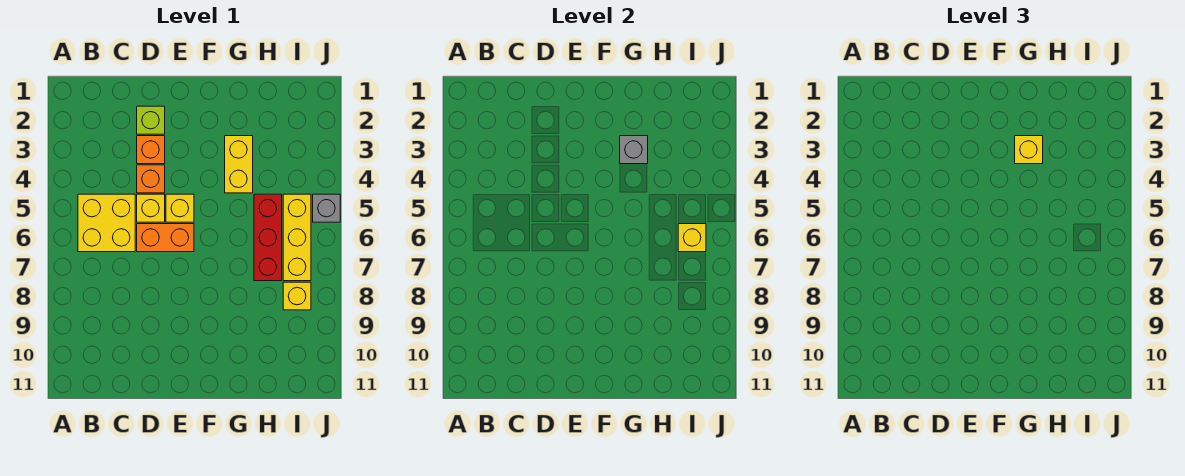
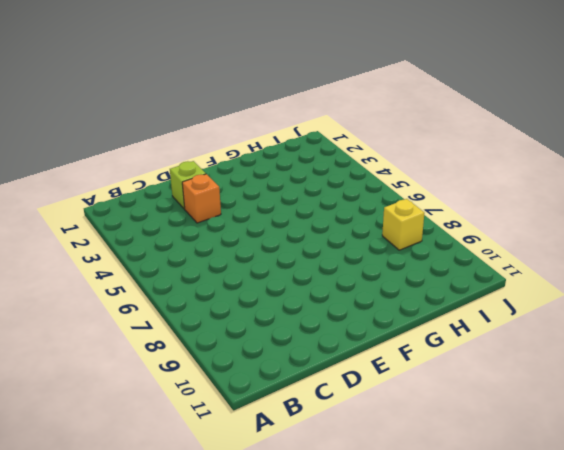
none -> yellow 2x2 brick [78,194,135,252]
none -> orange 1x1 brick [137,165,165,193]
none -> yellow 1x1 brick [137,194,165,222]

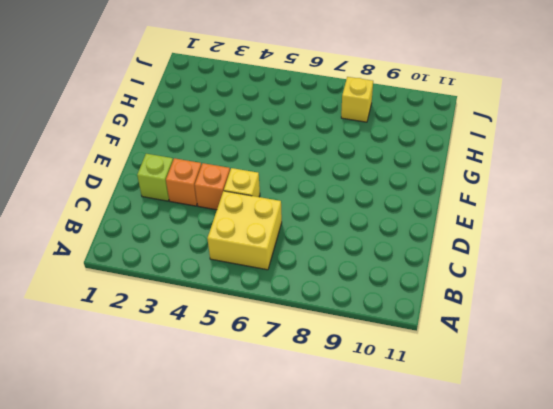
none -> orange 1x2 brick [137,224,194,252]
none -> yellow 1x1 brick [166,194,194,222]
none -> yellow 1x2 brick [225,136,253,193]

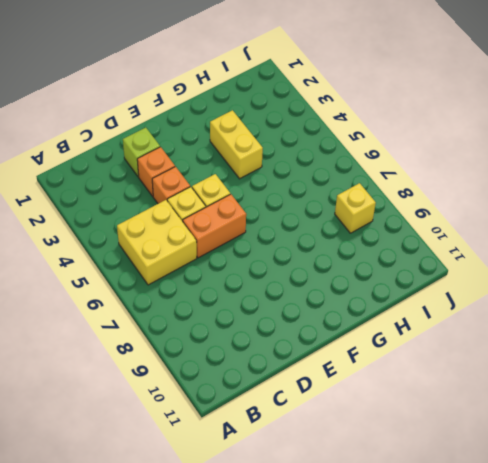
none -> red 1x3 brick [254,194,282,281]
none -> yellow 1x3 brick [283,194,311,281]
none -> grey 1x1 brick [313,194,340,222]

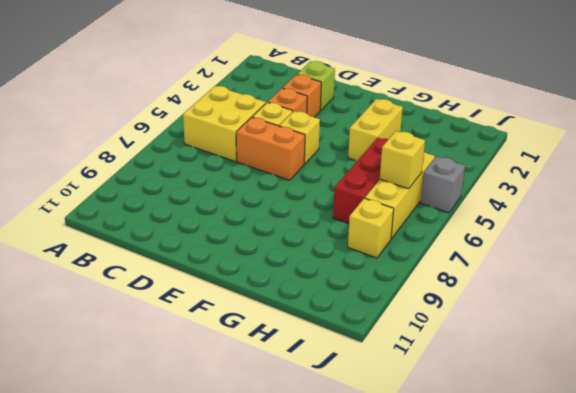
none -> grey 1x1 brick [620,136,648,164]
none -> yellow 1x1 brick [1015,136,1043,164]

